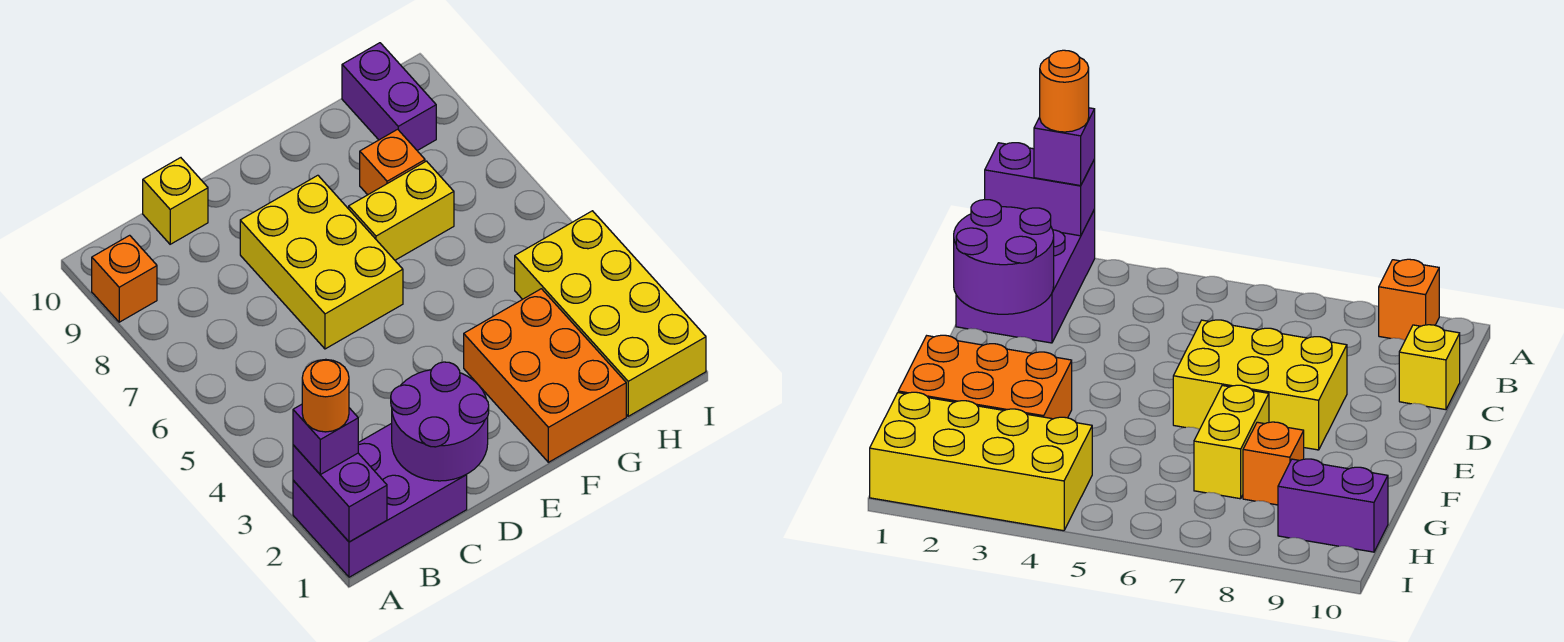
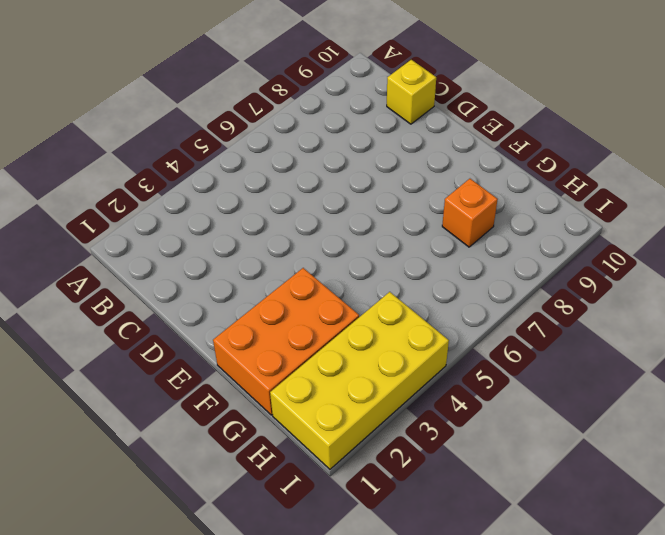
none -> purple 2x3 brick [293,423,467,577]
none -> orange 1x1 brick [92,235,157,322]
none -> yellow 2x3 brick [240,175,403,349]

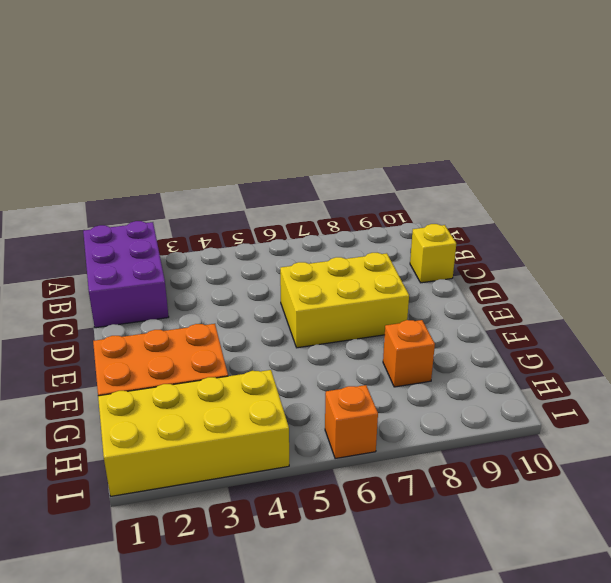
orange 1x1 brick [325,385,378,459] -> orange 1x1 brick moved to [92,235,157,322]
none -> yellow 1x2 brick [349,161,454,260]
none -> purple 1x2 brick [342,43,436,151]
none -> purple 1x2 brick [293,445,387,542]

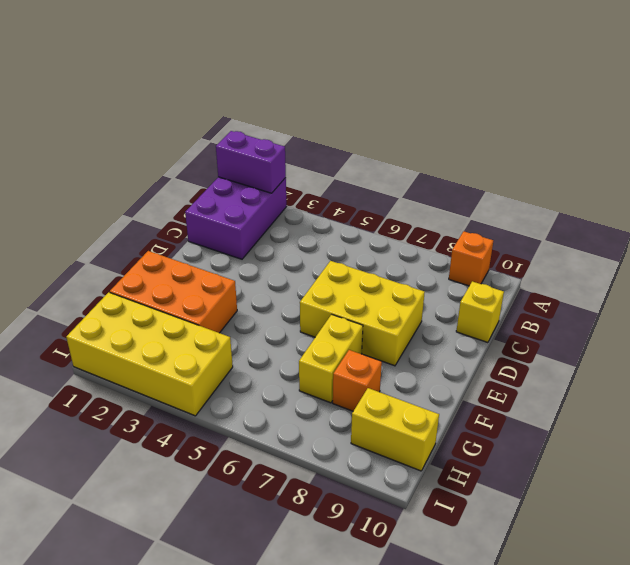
yellow 1x2 brick [351,388,439,471] -> purple 1x2 brick [342,43,436,151]
none -> purple 2x2 round brick [391,362,489,481]
none -> purple 1x1 brick [293,404,358,475]
none -> orange 1x1 round brick [302,359,349,432]

